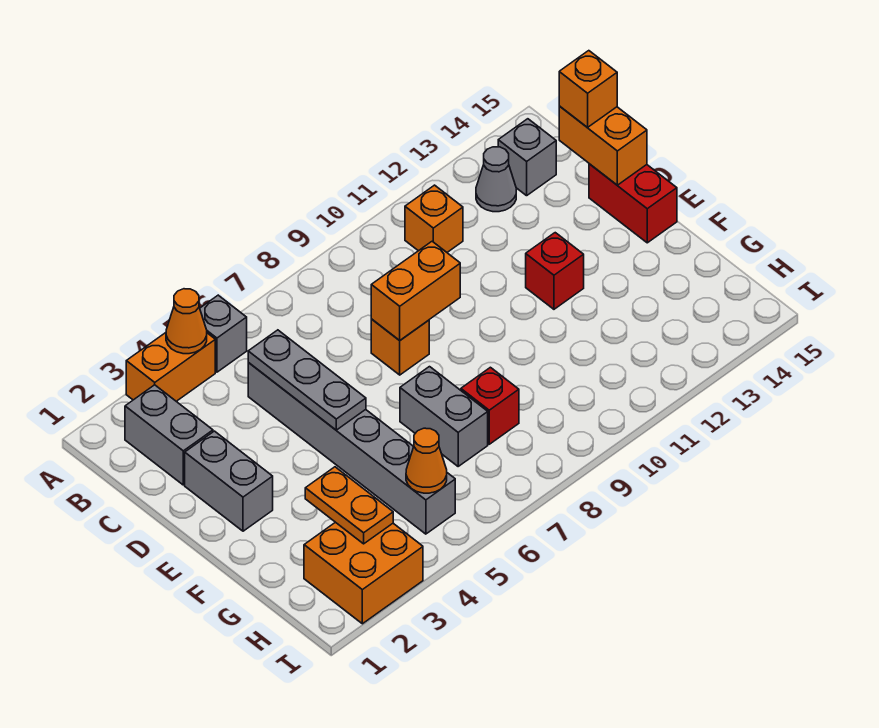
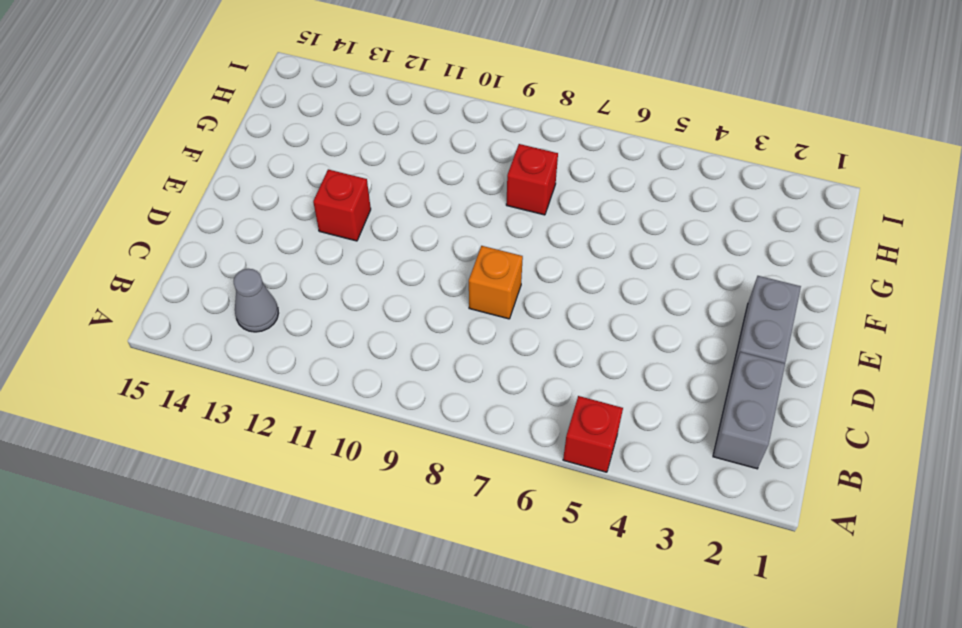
red 1x1 brick [563,396,623,472] -> grey 1x1 brick [200,295,247,372]
none -> orange 1x2 brick [126,333,215,401]
none -> orange 1x1 brick [405,185,463,252]
none -> grey 1x1 brick [498,119,556,196]

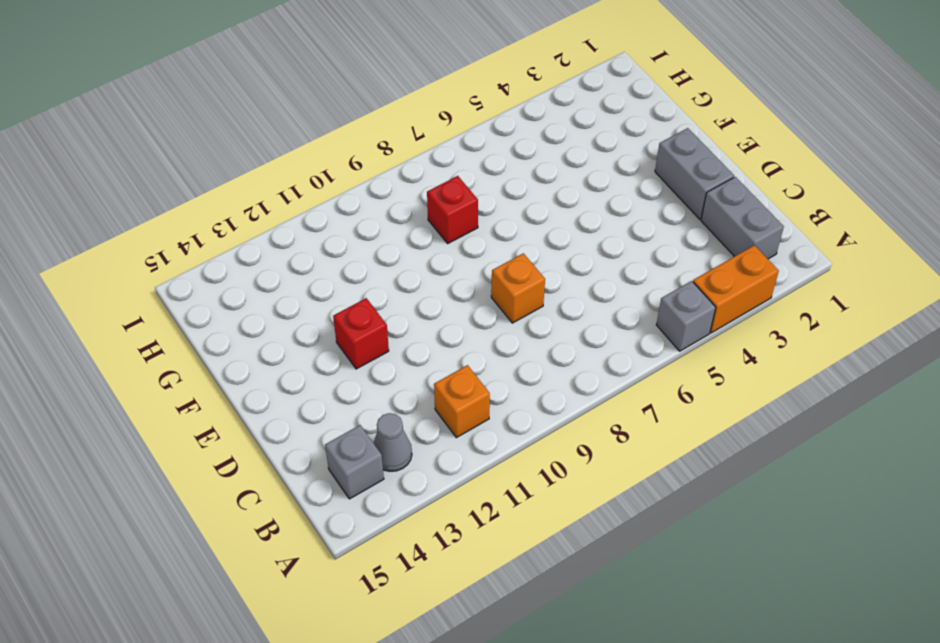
none -> grey 1x6 brick [248,363,455,534]
none -> red 1x2 brick [589,164,677,243]
none -> grey 1x2 brick [400,367,488,466]

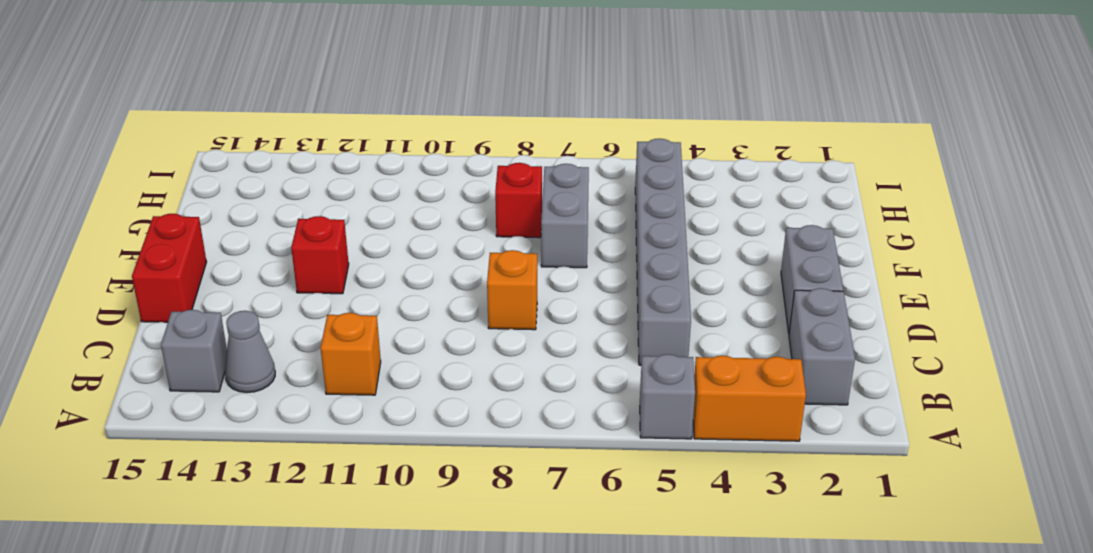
none -> orange 2x2 brick [304,522,423,624]
none -> orange 1x1 cone [166,289,207,354]
none -> grey 1x3 plate [248,330,366,430]

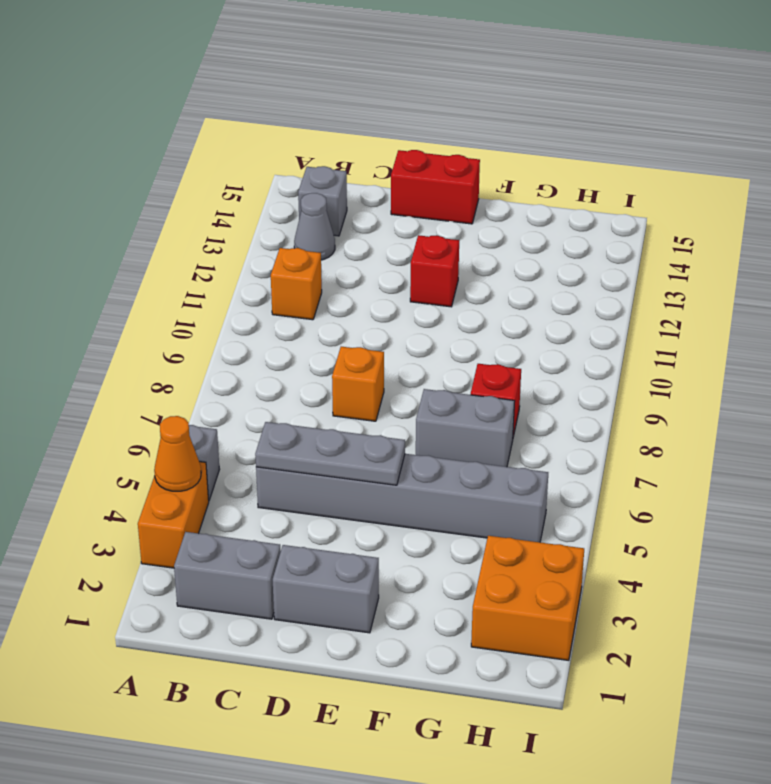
none -> orange 1x2 brick [559,106,647,185]
none -> orange 1x2 brick [371,241,460,340]
none -> orange 1x2 plate [305,467,393,544]

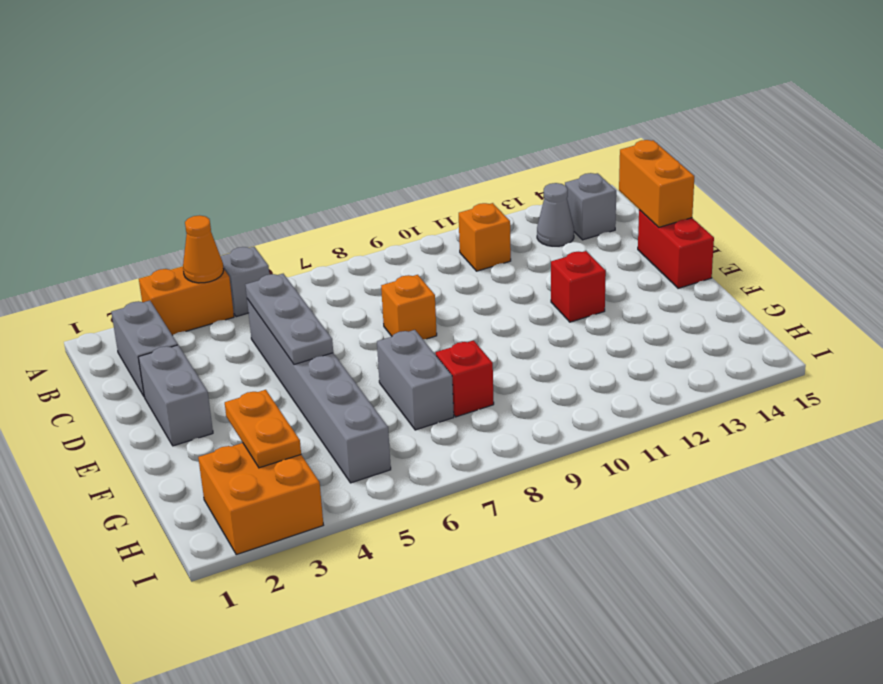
none -> orange 1x2 brick [371,241,460,340]
none -> orange 1x1 cone [406,428,447,493]
none -> orange 1x1 brick [559,51,617,127]

